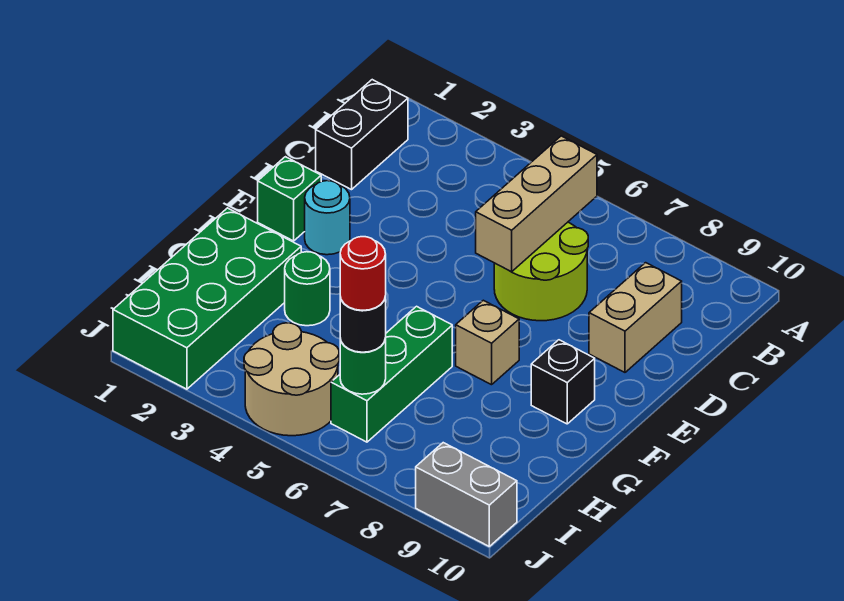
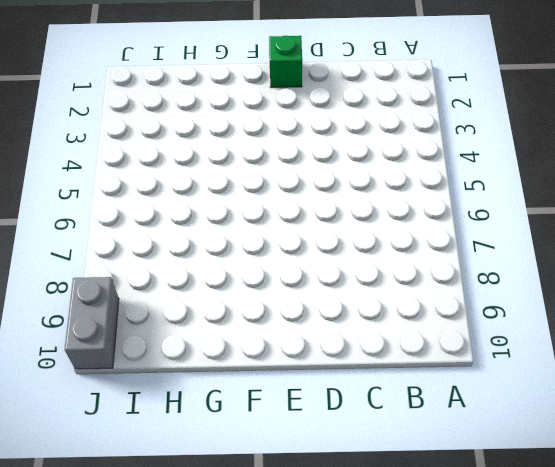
none -> black 1x2 brick [316,80,408,190]
none -> lime 2x2 round brick [494,222,588,321]
none -> tan 1x2 brick [589,263,682,372]

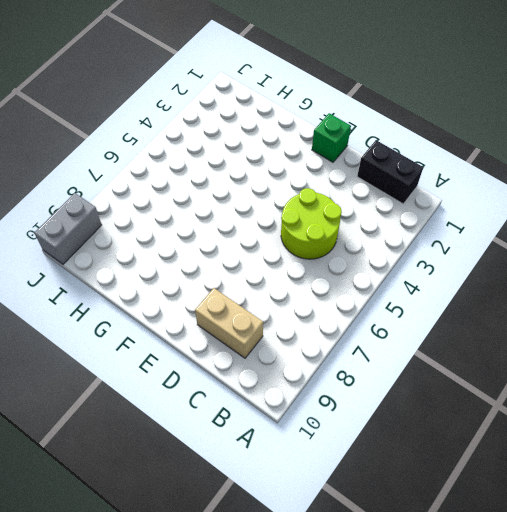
lime 2x2 round brick [281,188,342,259] -> lime 2x2 round brick moved to [494,222,588,321]
none -> cyan 1x1 round brick [305,181,350,255]
none -> tan 1x1 brick [456,300,519,385]
none -> black 1x1 brick [531,340,595,424]

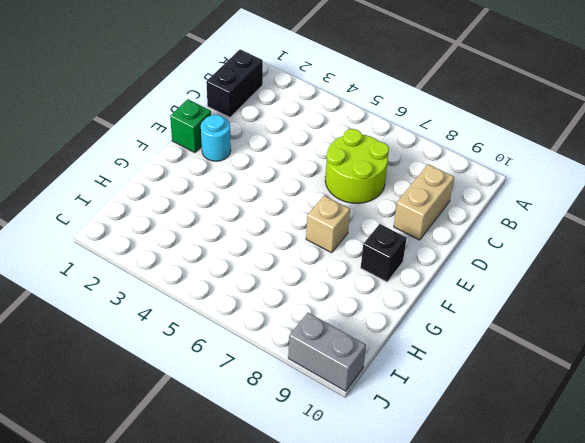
none -> green 2x4 brick [113,208,301,389]
none -> green 1x1 round brick [285,252,330,326]
none -> green 1x3 brick [331,306,452,442]

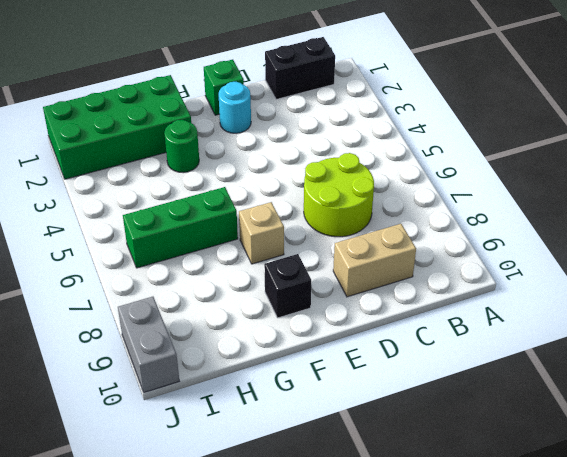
none -> tan 2x2 round brick [244,323,339,436]
none -> tan 1x3 brick [476,136,597,272]
none -> green 1x1 round brick [340,338,386,394]

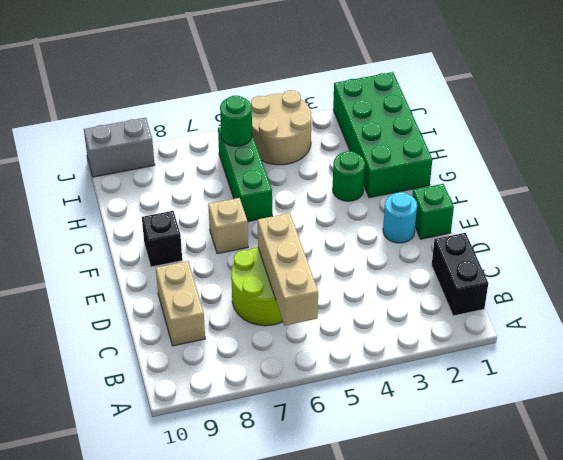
none -> black 1x1 round brick [340,296,386,352]
none -> red 1x1 round brick [340,237,386,310]

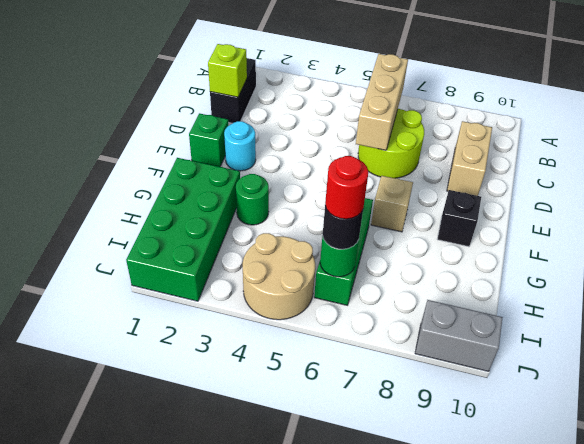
lime 1x1 brick [208,44,247,97] -> none

